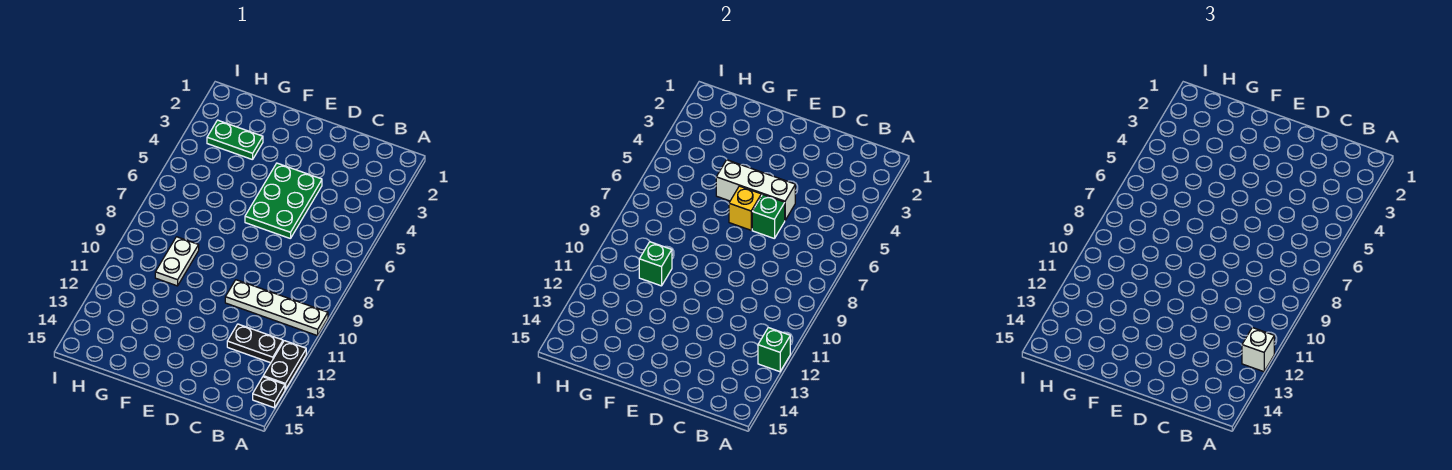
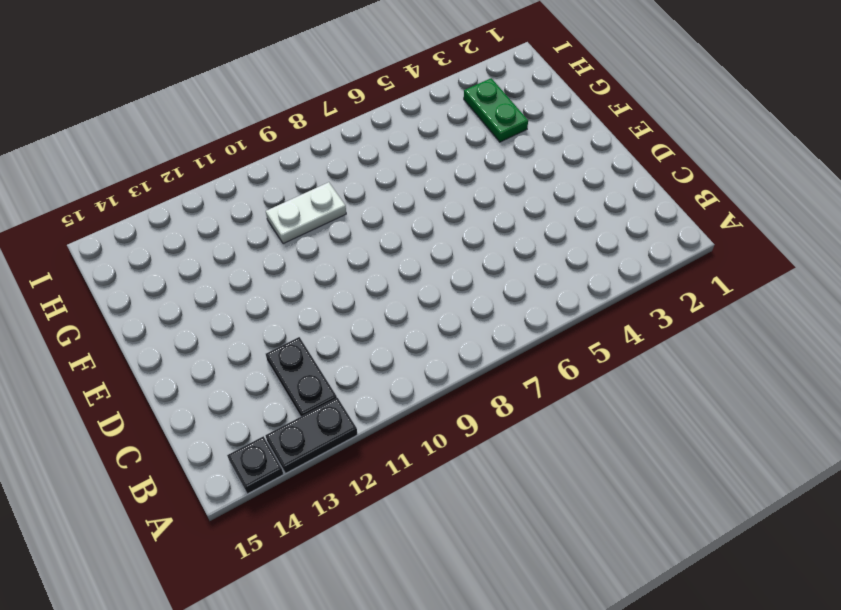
none -> white 1x4 plate [225,280,328,336]
none -> green 2x3 plate [245,163,322,239]
none -> green 1x1 brick [758,328,790,372]

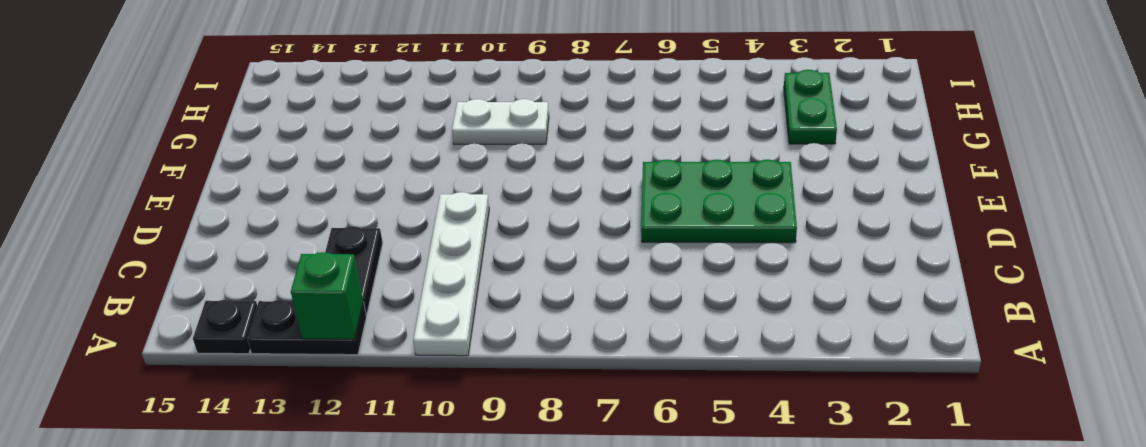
none -> white 1x3 brick [716,160,795,220]
none -> green 1x1 brick [752,195,785,239]
none -> yellow 1x1 brick [729,186,761,230]

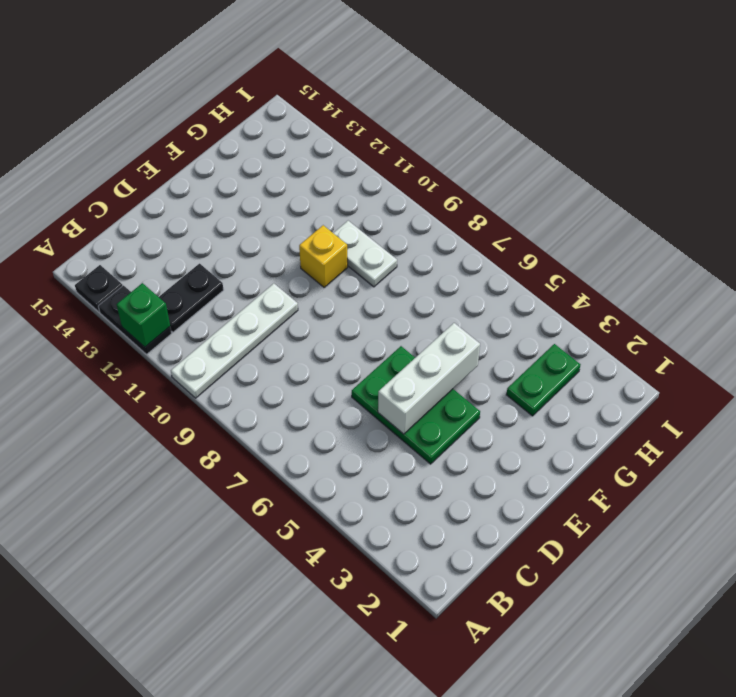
yellow 1x1 brick [299,225,348,287] -> yellow 1x1 brick moved to [729,186,761,230]
none -> green 1x1 brick [752,195,785,239]
none -> green 1x1 brick [639,242,672,286]
none -> white 1x1 brick [1242,328,1274,372]

